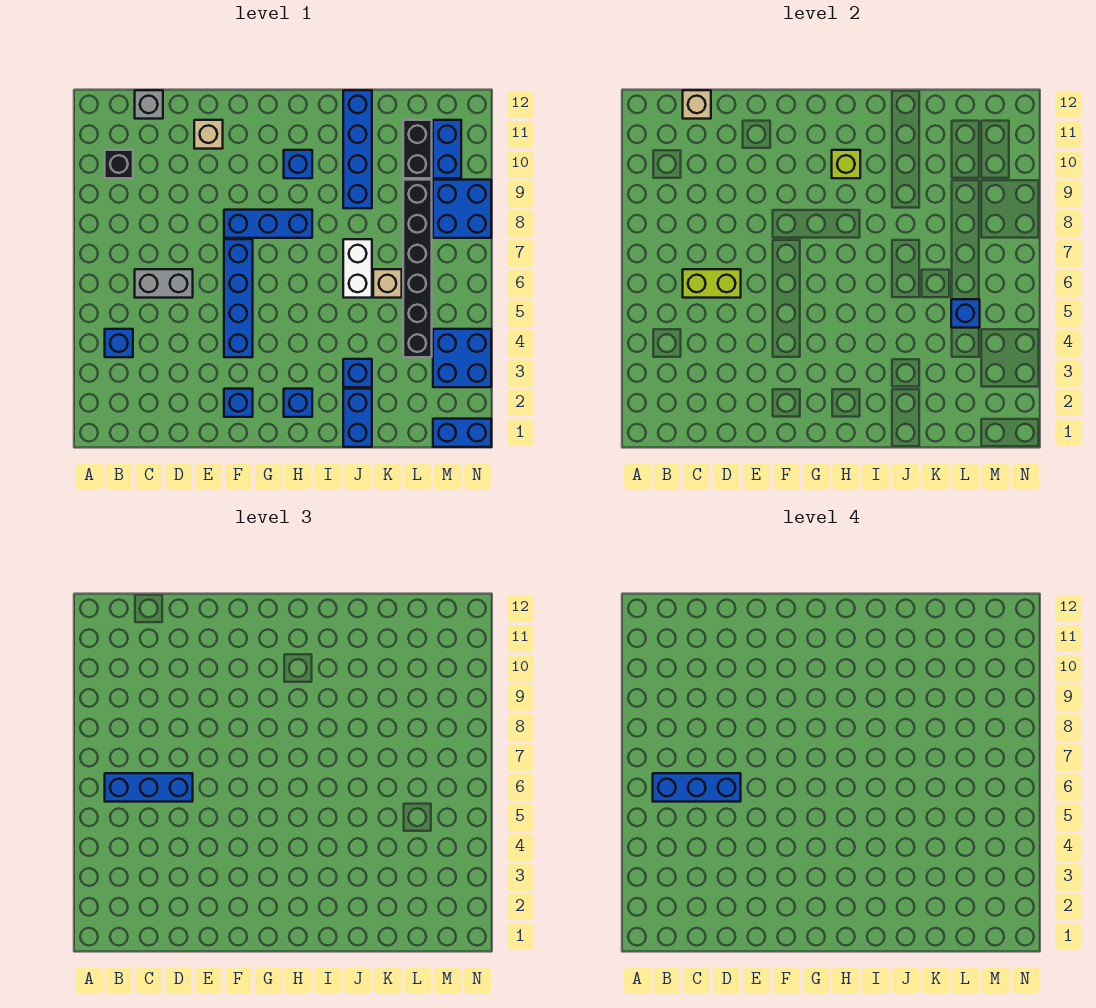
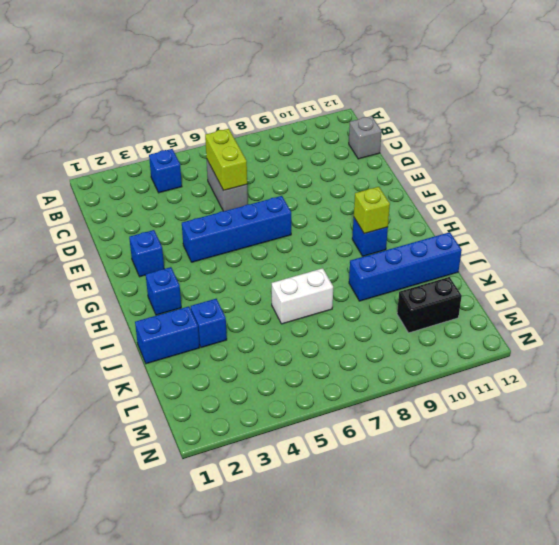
none -> black 1x1 brick [105,150,133,178]
none -> tan 1x1 brick [194,120,223,149]
none -> blue 1x3 brick [224,210,312,238]

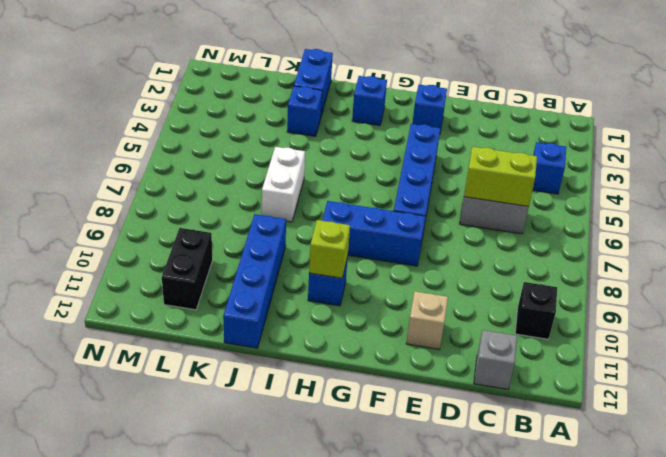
none -> tan 1x1 brick [373,269,402,298]
none -> black 1x6 brick [403,180,432,357]
none -> blue 1x2 brick [433,419,491,447]

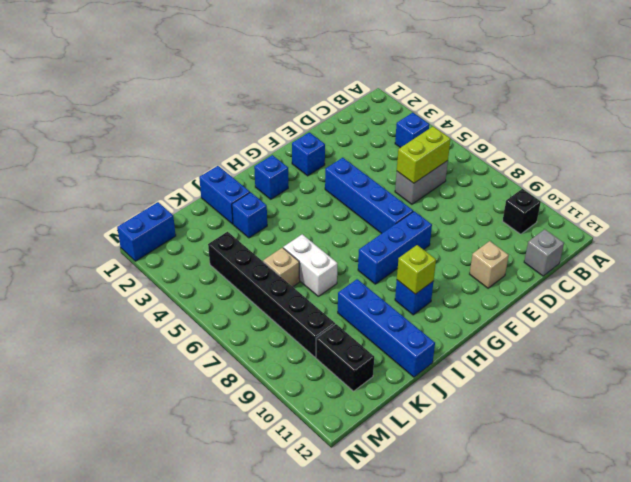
none -> blue 2x2 brick [433,329,491,387]
none -> blue 2x2 brick [433,180,491,238]
none -> blue 1x2 brick [433,120,461,178]

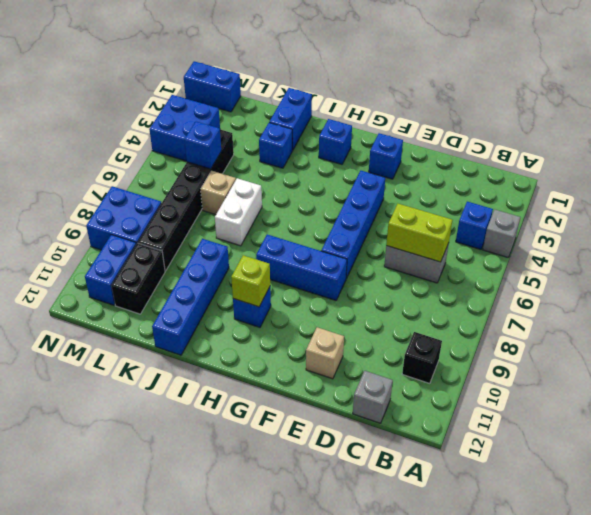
grey 1x1 brick [483,210,521,258] -> none
none -> tan 1x1 brick [683,90,711,119]
none -> blue 1x3 brick [105,773,193,802]
none -> blue 1x3 brick [653,773,741,802]

